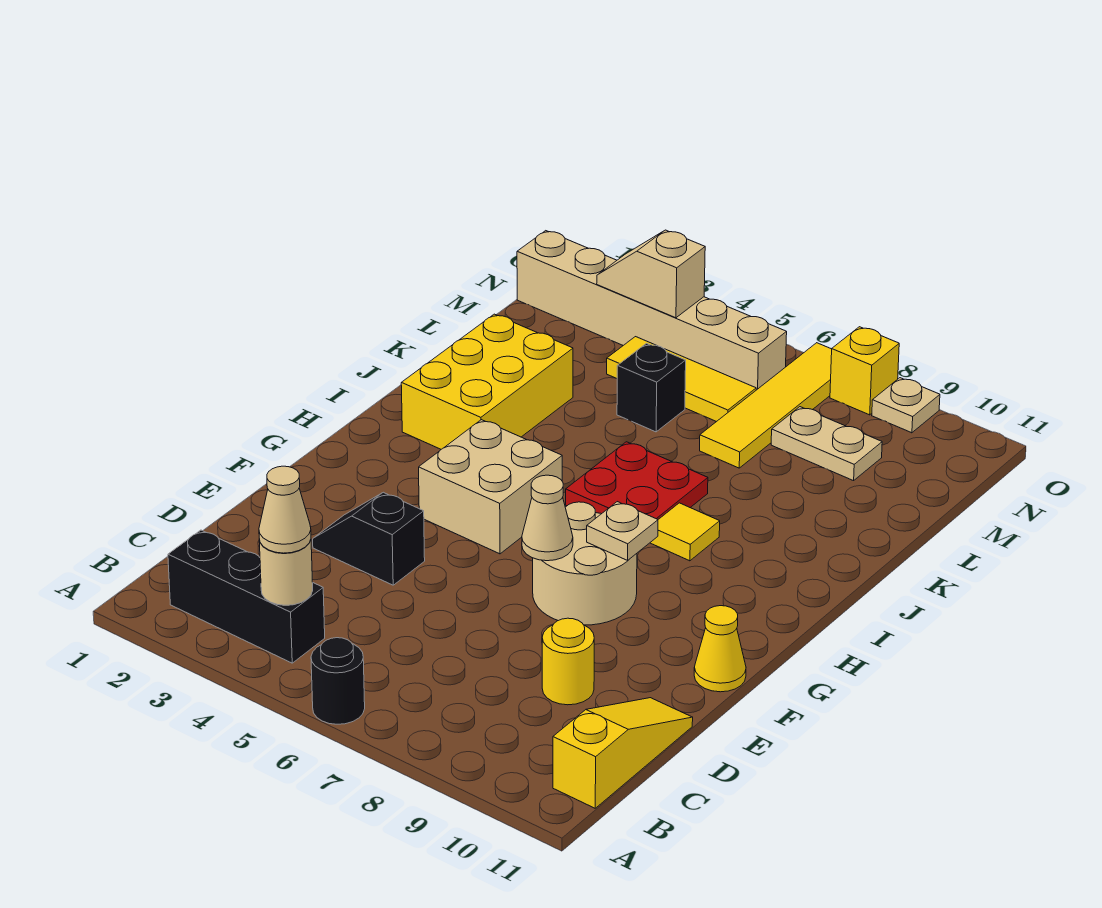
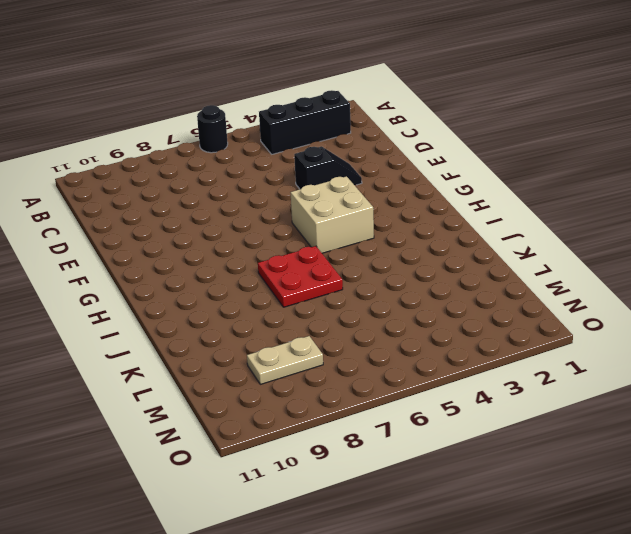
none -> yellow 1x3 slope [553,698,693,808]
none -> yellow 1x1 round brick [542,618,594,705]
none -> tan 2x2 round brick [533,502,637,625]

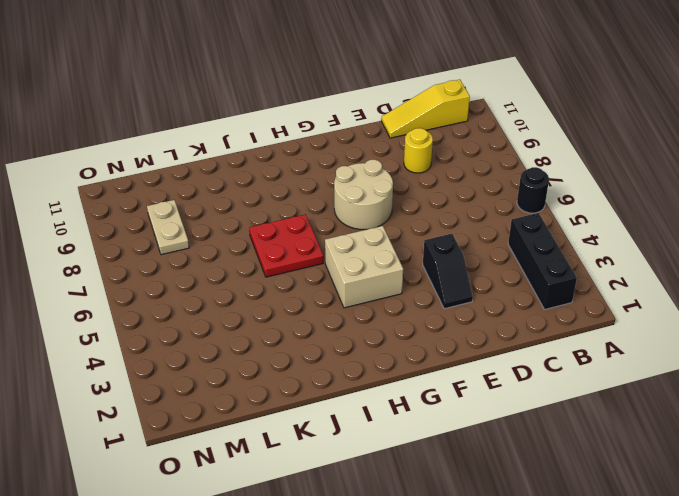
none -> yellow 1x1 cone [694,606,746,692]
none -> yellow 2x3 brick [401,314,573,449]
none -> yellow 1x1 tile [650,503,720,561]

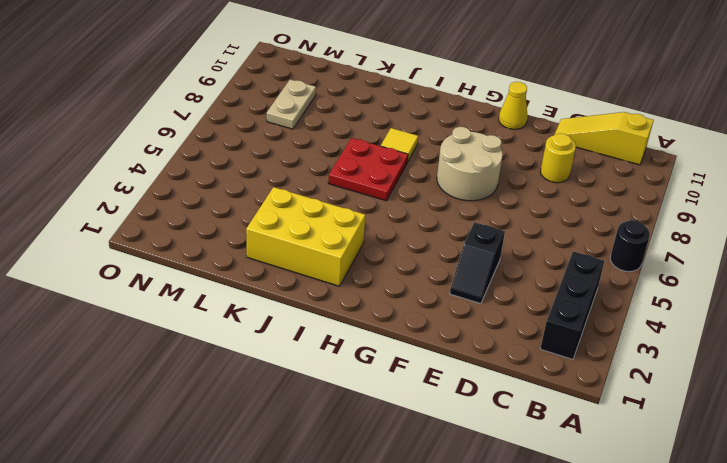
none -> tan 2x2 brick [419,420,562,554]
none -> black 1x1 brick [617,343,686,432]
none -> yellow 1x4 tile [700,343,832,468]

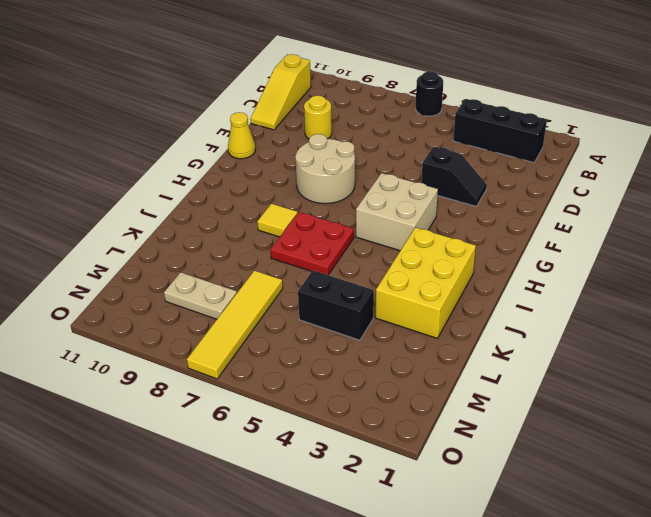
black 1x2 brick [298,271,374,340] -> black 1x1 brick [617,343,686,432]
none -> yellow 1x3 tile [607,337,756,422]
none -> tan 1x6 brick [517,231,787,390]
none -> yellow 1x1 brick [830,327,899,415]

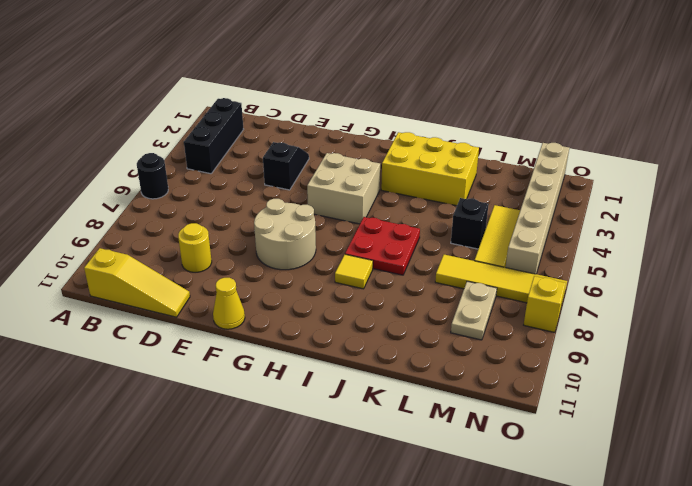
none -> tan 1x1 plate [872,378,940,433]
none -> tan 1x1 round brick [259,539,313,605]
none -> tan 1x1 cone [522,475,573,561]

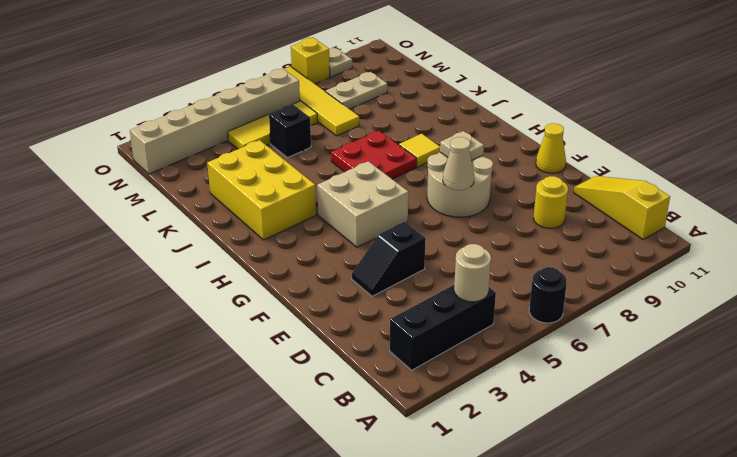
none -> tan 1x2 slope [597,230,705,318]
none -> tan 1x1 cone [259,466,311,553]

